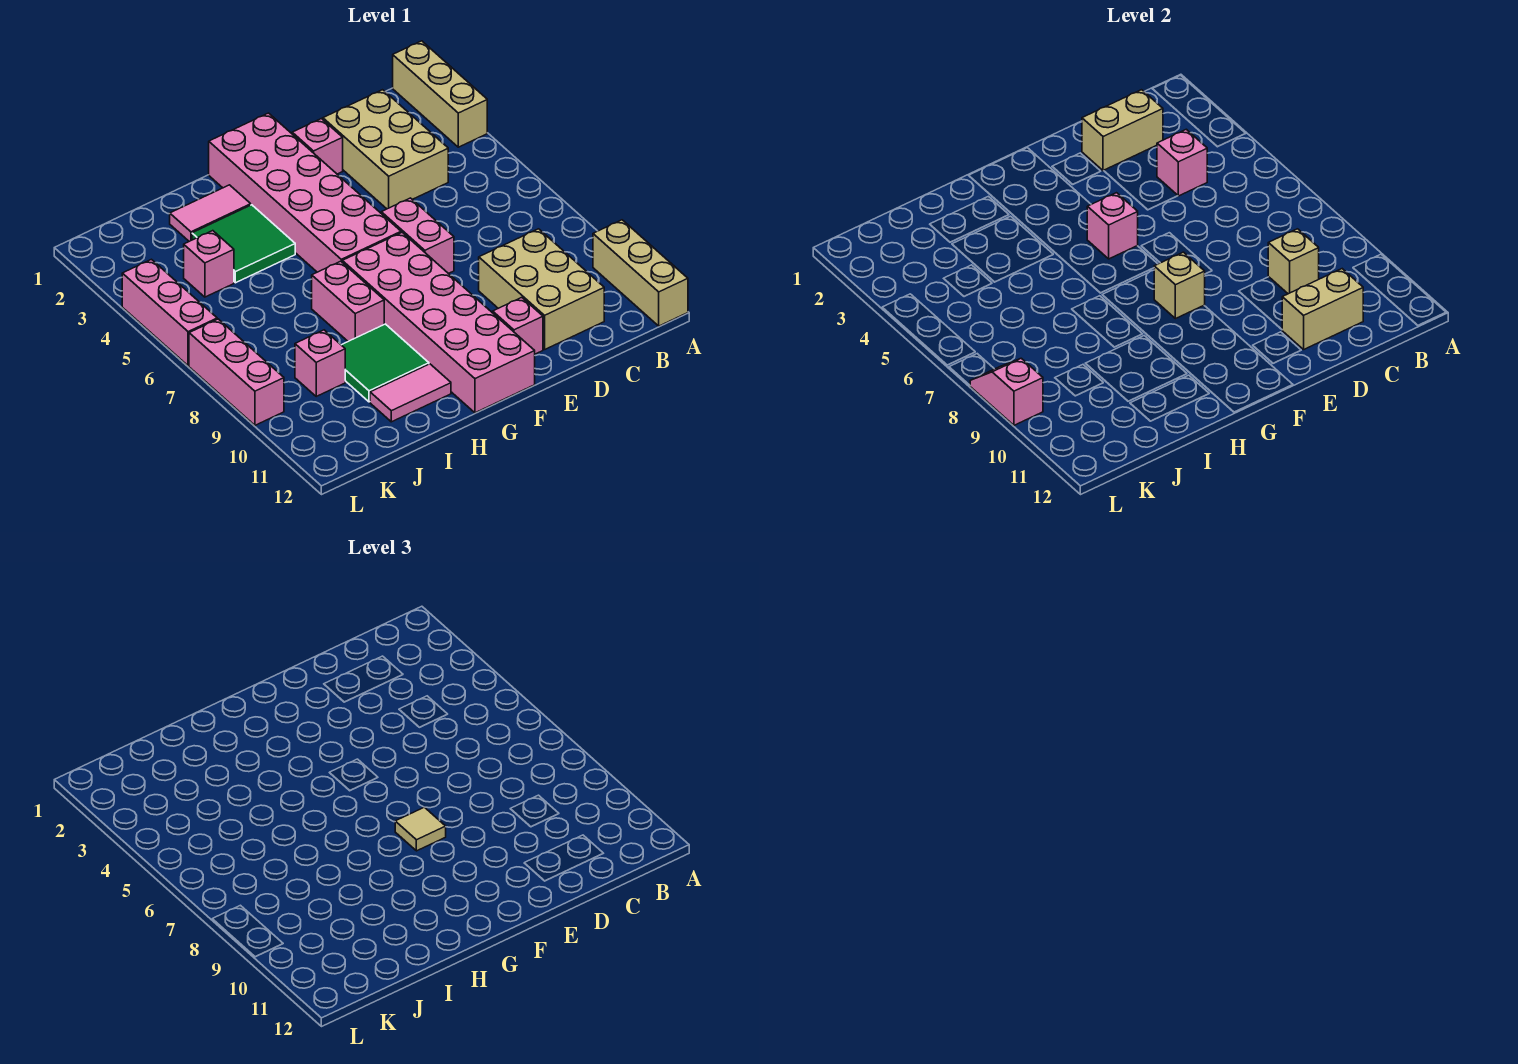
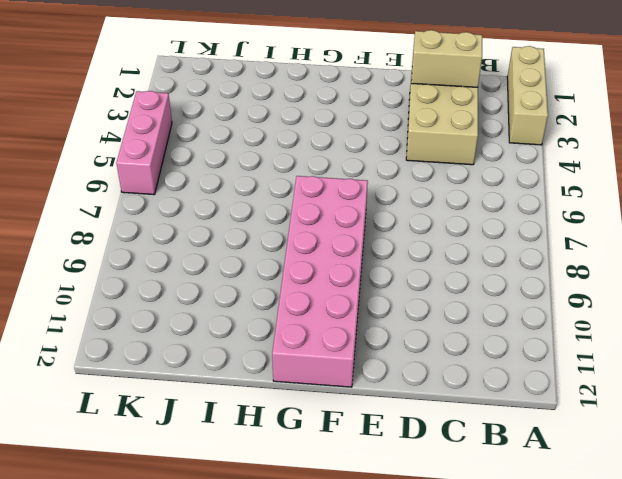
none -> tan 1x3 brick [593,220,688,326]
none -> tan 2x3 brick [479,229,604,349]
none -> pink 1x1 brick [292,119,343,174]

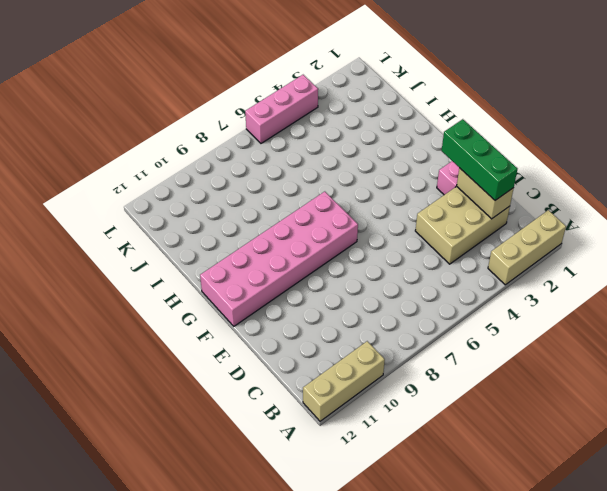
green 1x3 brick [442,119,518,200] -> none
none -> tan 2x3 brick [479,229,604,349]
none -> pink 1x2 brick [381,198,454,274]
none -> pink 1x1 brick [493,298,543,354]

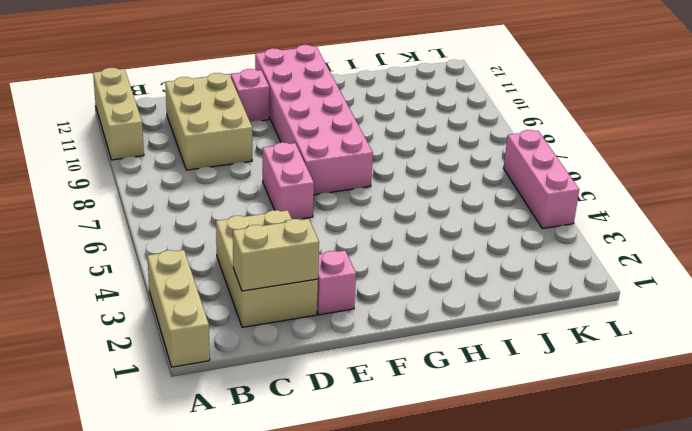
none -> pink 2x6 brick [209,113,401,272]
none -> pink 1x2 tile [170,185,251,241]
none -> green 2x2 tile [192,205,295,283]

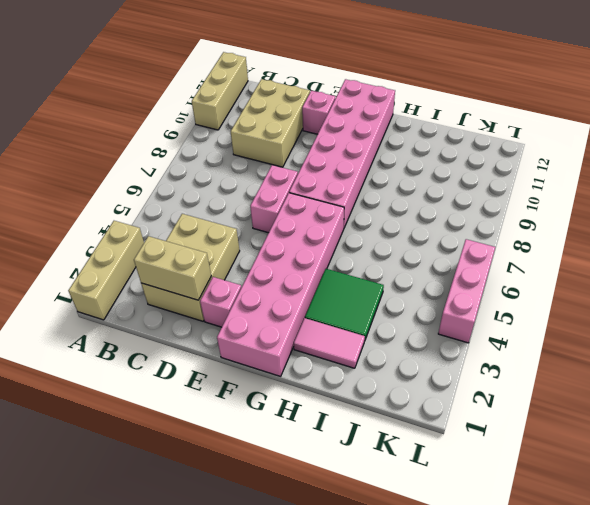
none -> pink 1x2 brick [312,261,384,341]
none -> green 2x2 tile [342,324,429,402]
none -> pink 1x2 tile [370,364,451,422]

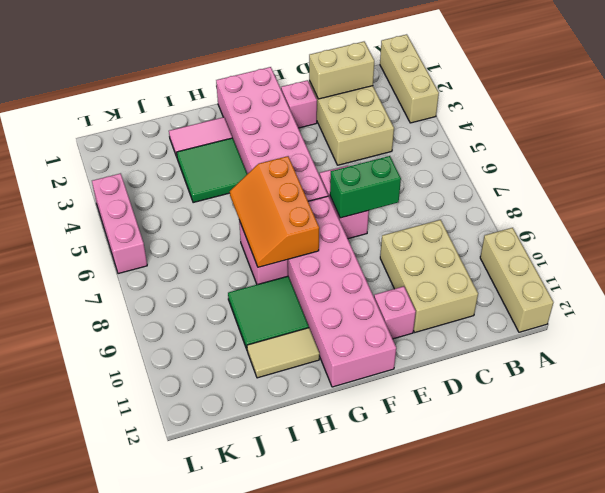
green 1x2 brick [330,156,401,218] -> none
orange 2x3 slope [230,156,319,267] -> none
tan 1x2 tile [247,328,320,378] -> pink 1x2 tile [370,364,451,422]
none -> pink 1x1 brick [184,231,234,297]
none -> pink 1x1 brick [295,330,345,396]
none -> pink 1x3 brick [189,319,284,425]

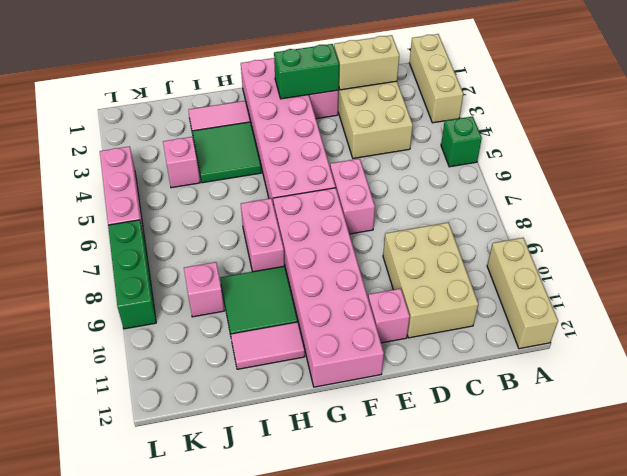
green 1x1 brick [441,116,482,167] -> none
green 1x2 brick [274,44,339,99] -> none
green 1x3 brick [108,220,156,329] -> pink 1x3 brick [189,319,284,425]
none -> pink 1x1 brick [1157,129,1207,196]
none -> tan 1x1 brick [1268,229,1319,294]
none -> tan 1x2 brick [1282,269,1363,349]

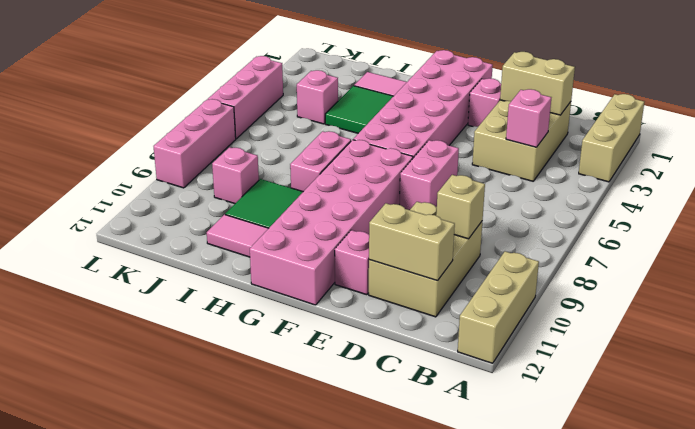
none -> pink 1x1 brick [1087,193,1138,259]
none -> tan 1x1 brick [1154,252,1205,319]
none -> pink 1x2 slope [970,358,1043,425]

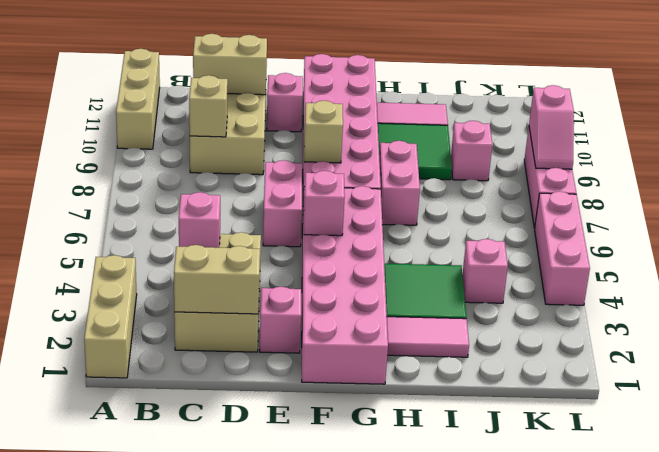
none -> tan 1x1 tile [395,807,446,851]

